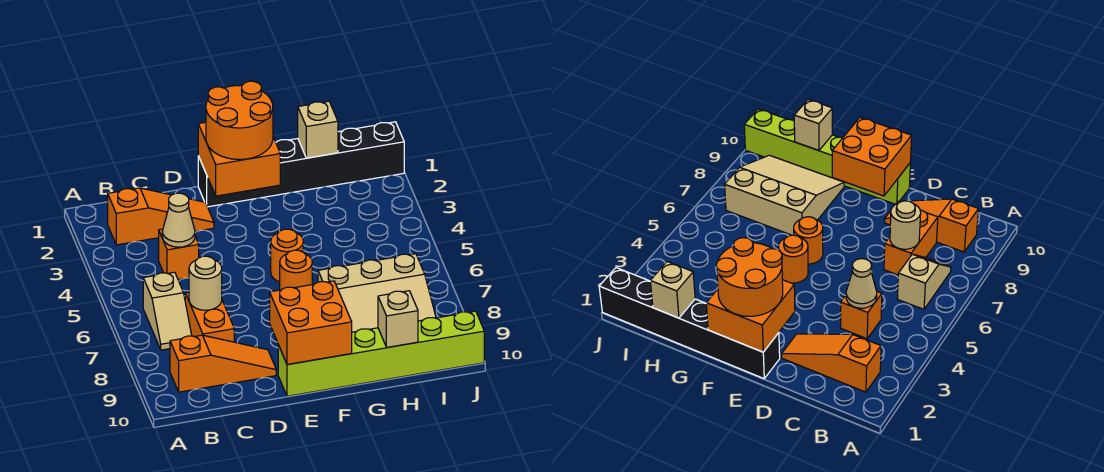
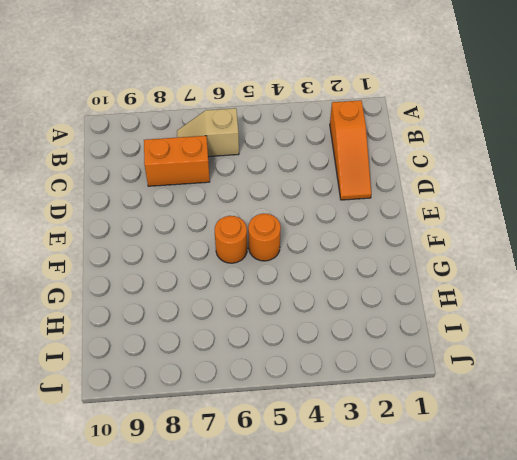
none -> orange 1x3 slope [170,335,276,392]
none -> orange 1x1 brick [159,229,199,279]
none -> black 1x6 brick [198,122,404,207]

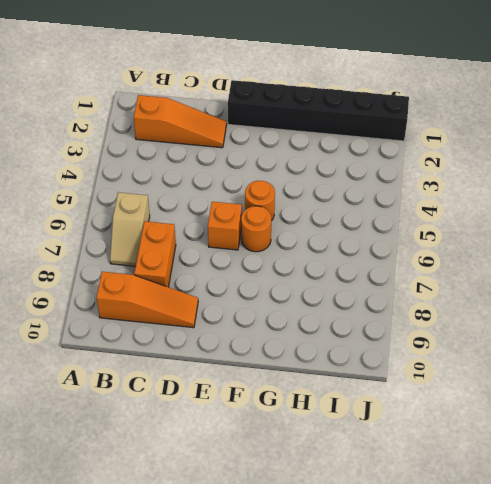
orange 1x1 brick [208,202,242,250] -> orange 1x1 brick moved to [159,229,199,279]
none -> lime 1x6 brick [278,311,484,396]
none -> tan 3x3 slope [318,254,436,332]
none -> tan 1x1 cone [162,193,195,247]

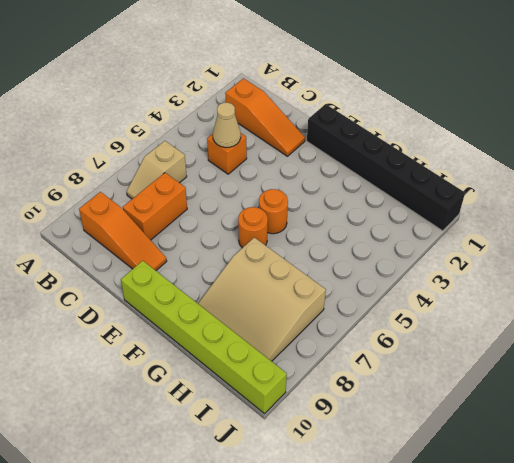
none -> tan 1x1 round brick [189,256,222,310]
none -> orange 2x2 brick [198,122,280,196]
none -> orange 2x2 brick [270,281,352,364]

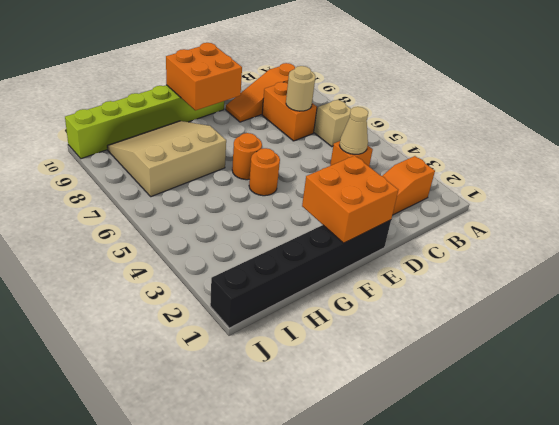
none -> tan 1x1 brick [298,101,338,158]
none -> tan 1x1 brick [378,291,418,347]
none -> orange 2x2 round brick [206,81,273,159]

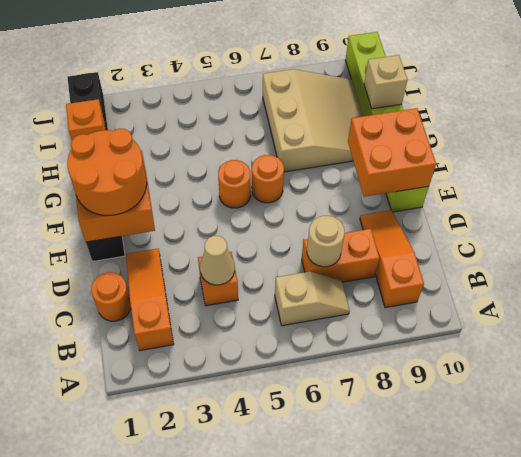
orange 1x1 round brick [91,272,131,321] -> none
orange 1x1 brick [66,99,106,140] -> tan 1x1 brick [298,101,338,158]

